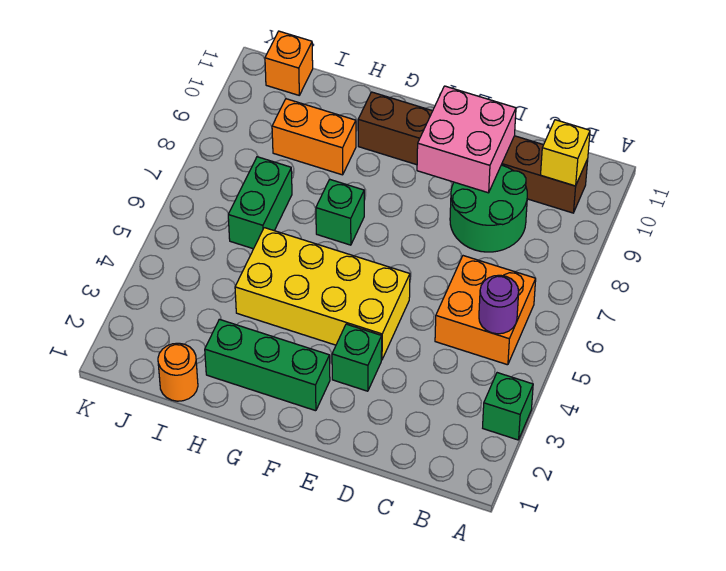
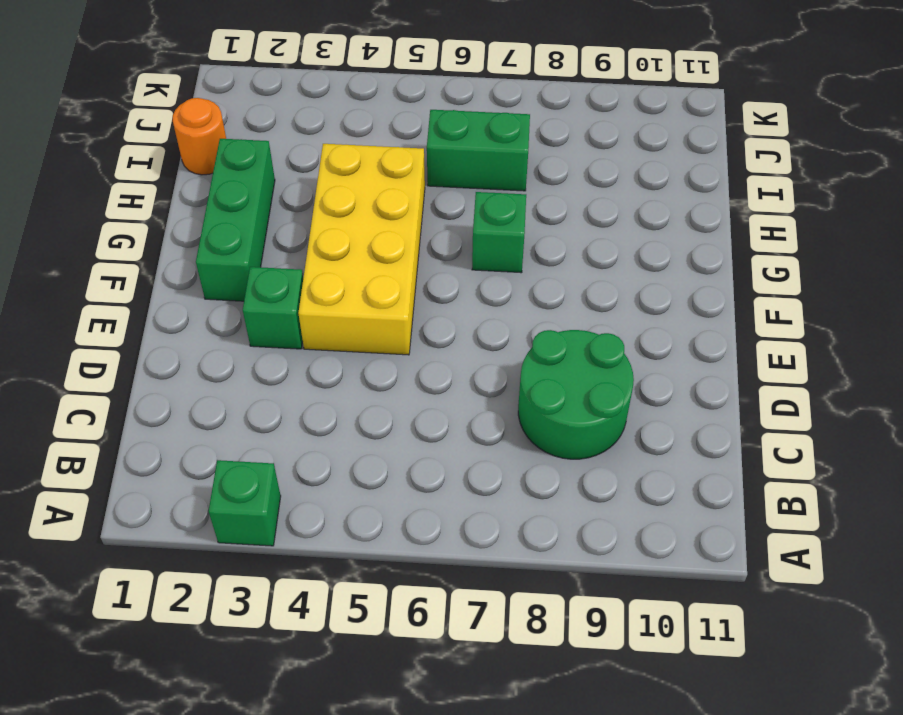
none -> orange 2x2 brick [435,256,536,365]
none -> brown 1x6 brick [358,92,588,213]
none -> orange 1x2 brick [272,99,356,175]

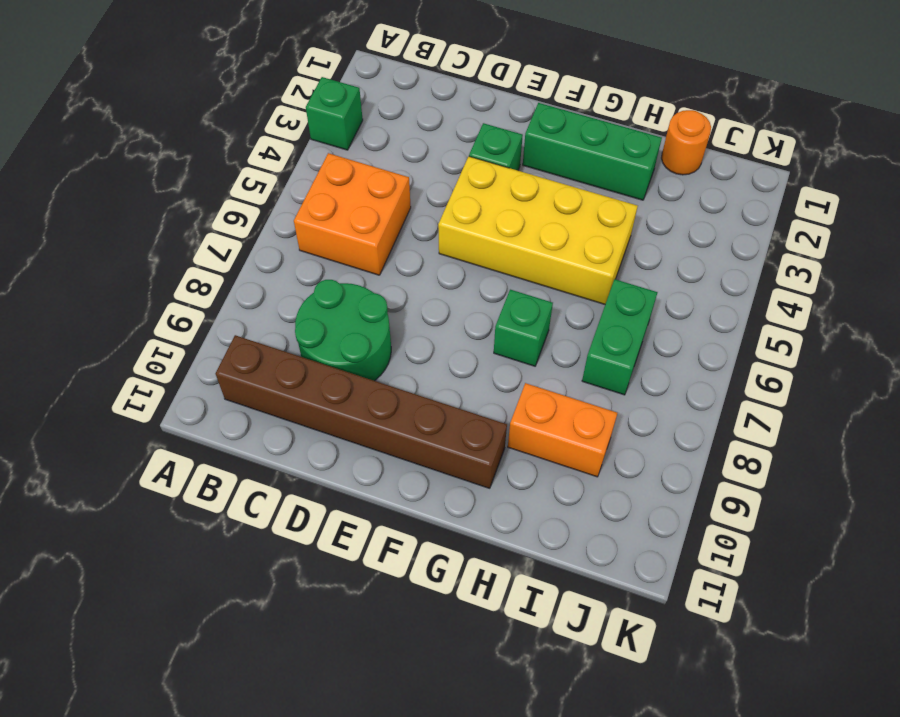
none -> orange 1x1 brick [265,31,313,95]
none -> purple 1x1 round brick [479,275,519,334]
none -> yellow 1x1 brick [541,120,590,186]

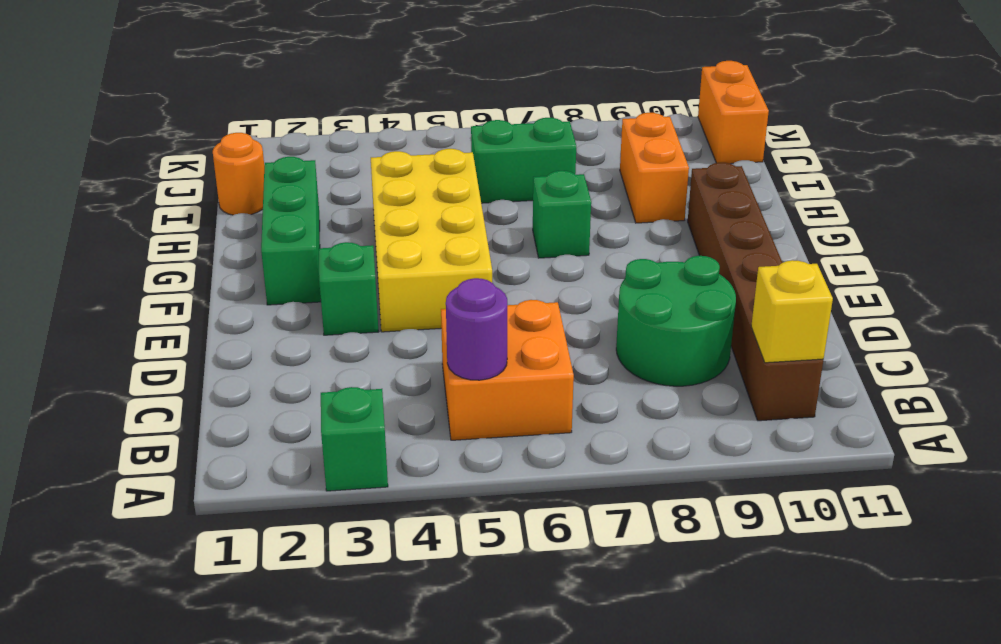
orange 1x2 brick [698,61,769,164] -> orange 1x1 brick [265,31,313,95]
none -> pink 2x2 brick [417,86,516,193]

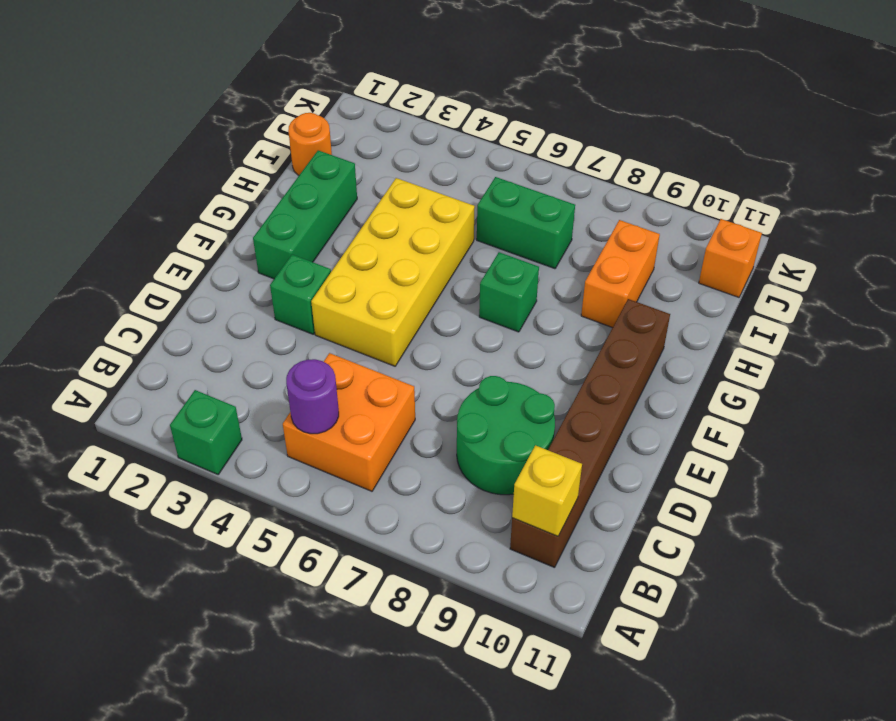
none -> pink 2x2 brick [417,86,516,193]

